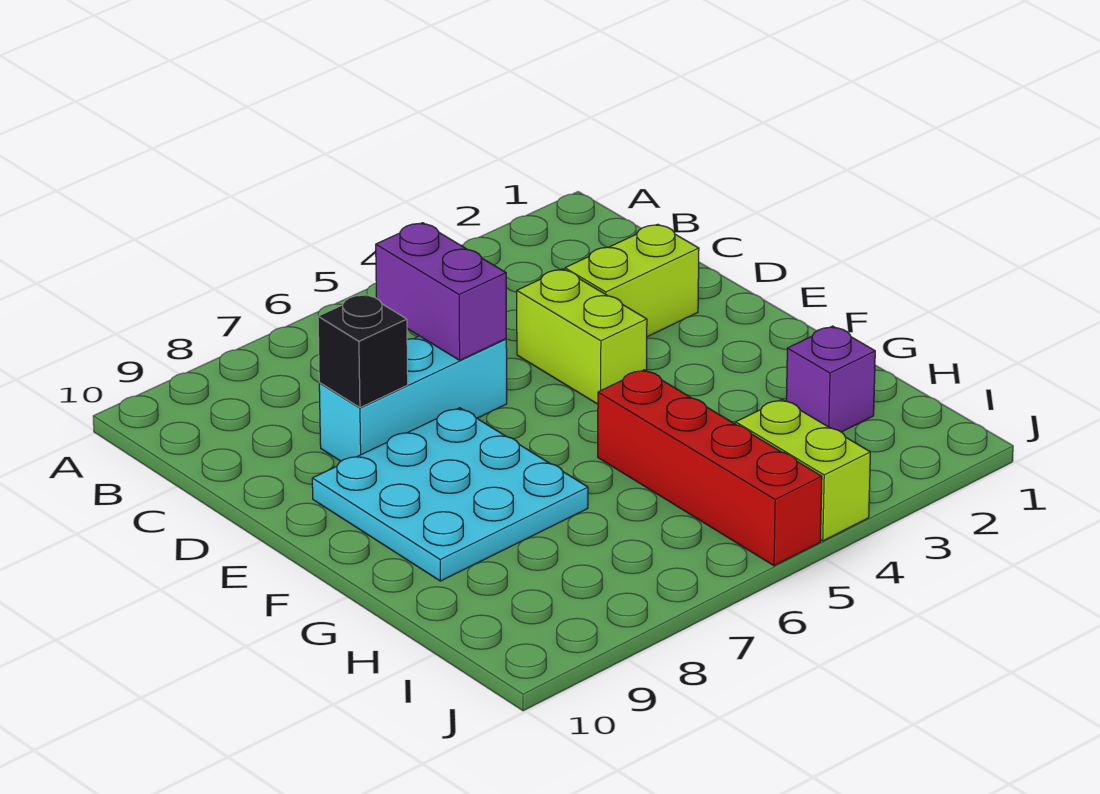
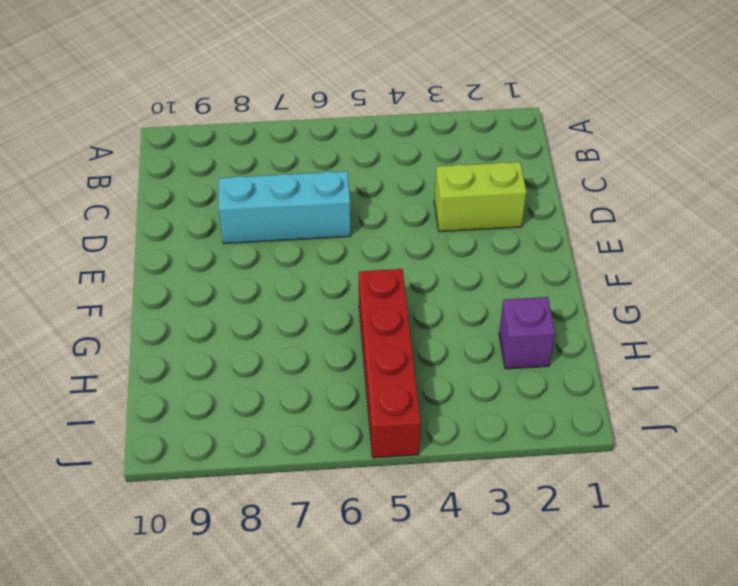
none -> lime 1x2 brick [517,269,647,404]
none -> cyan 3x3 plate [312,408,588,581]

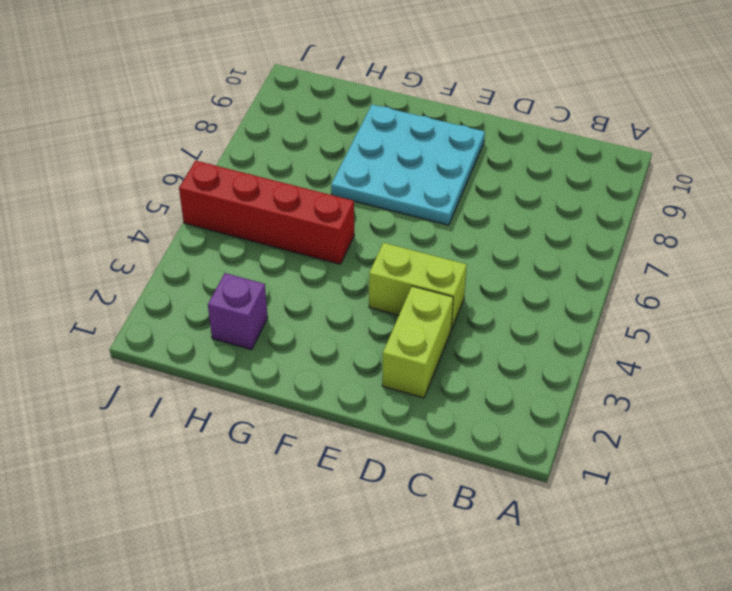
none -> cyan 1x3 brick [319,336,507,461]
none -> lime 1x2 brick [736,399,870,541]

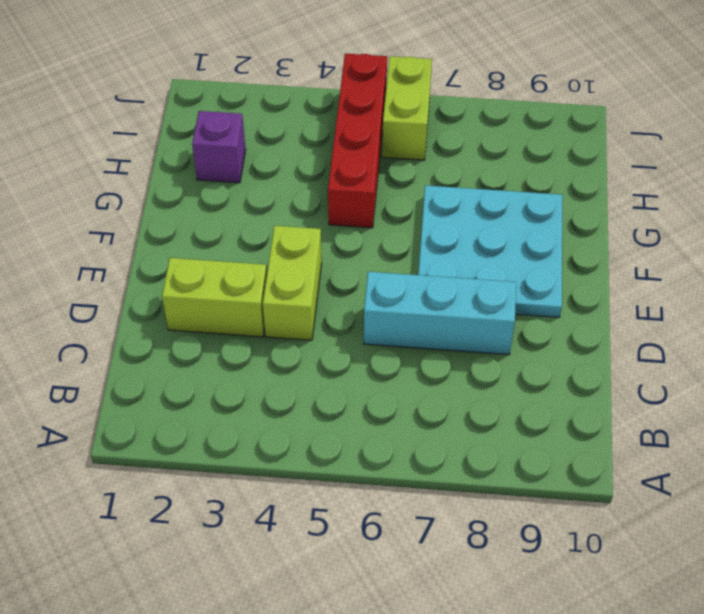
lime 1x2 brick [382,56,432,160] -> lime 1x2 brick moved to [736,399,870,541]
none -> purple 1x2 brick [376,223,506,360]
none -> black 1x1 brick [318,294,408,407]

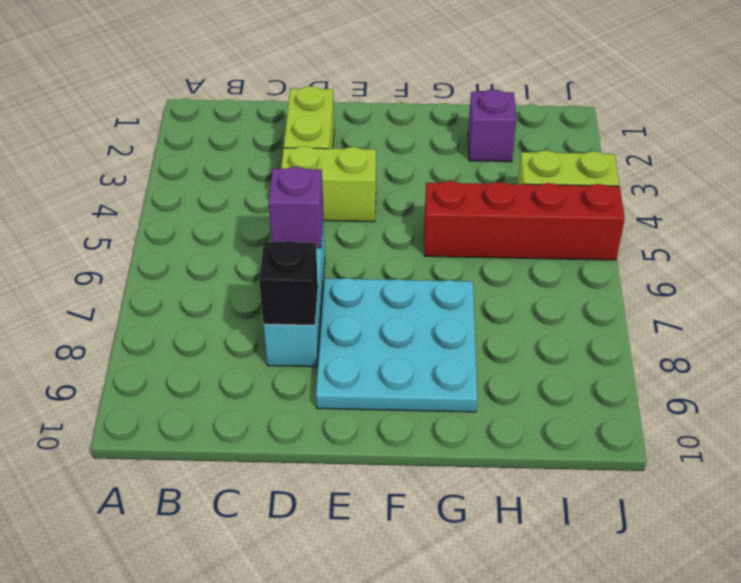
purple 1x1 brick [269,167,324,248] -> purple 1x2 brick [376,223,506,360]

